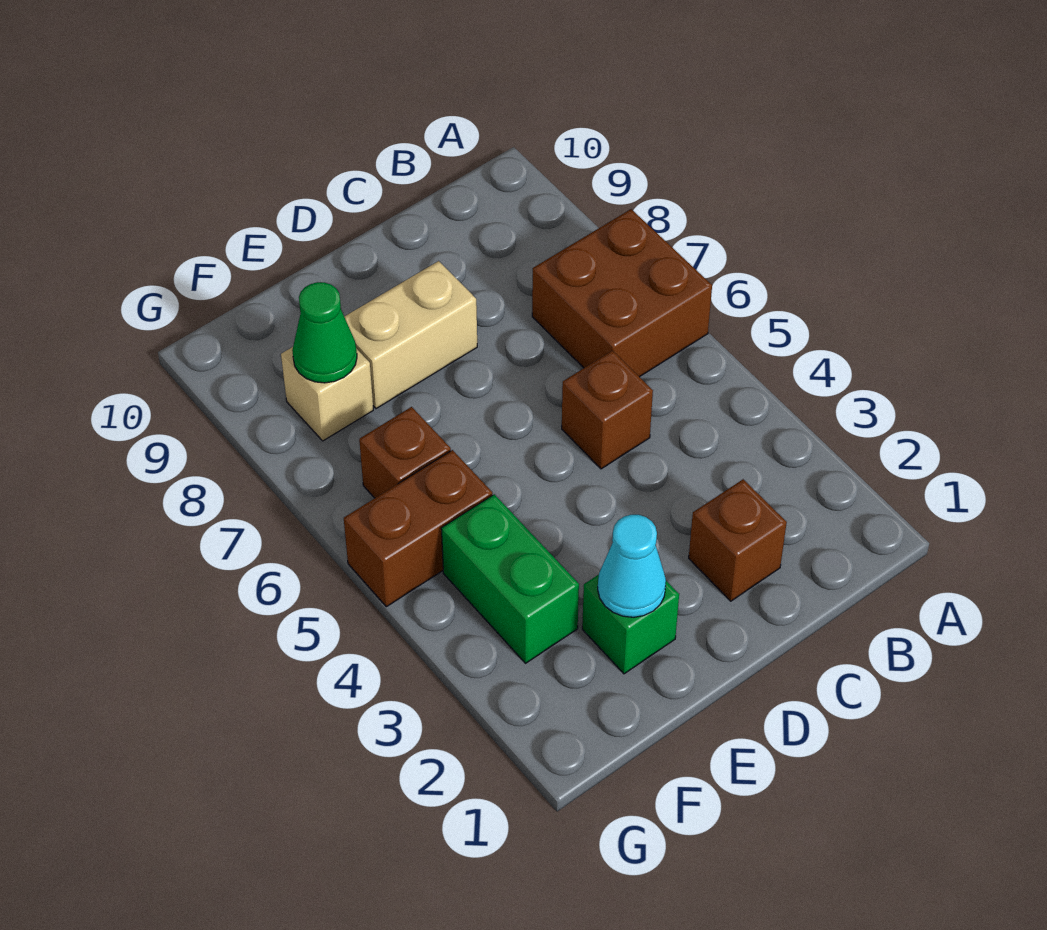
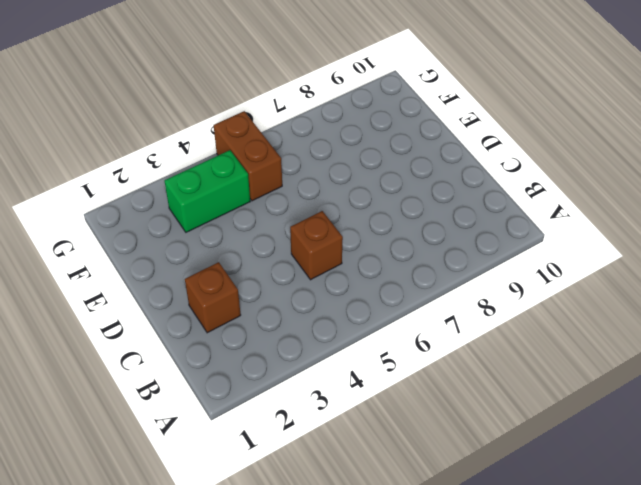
none -> brown 2x2 brick [532,209,712,377]
none -> tan 1x2 brick [344,261,477,409]

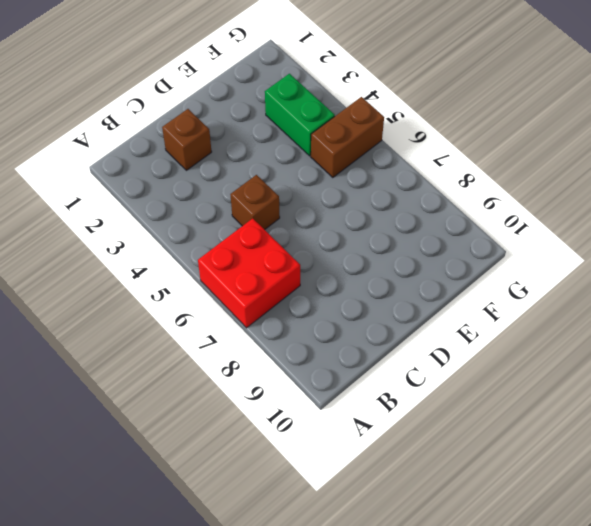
red 2x2 brick [198,218,300,328] -> brown 2x2 brick [532,209,712,377]
none -> tan 1x2 brick [344,261,477,409]
none -> green 1x1 brick [582,575,679,674]

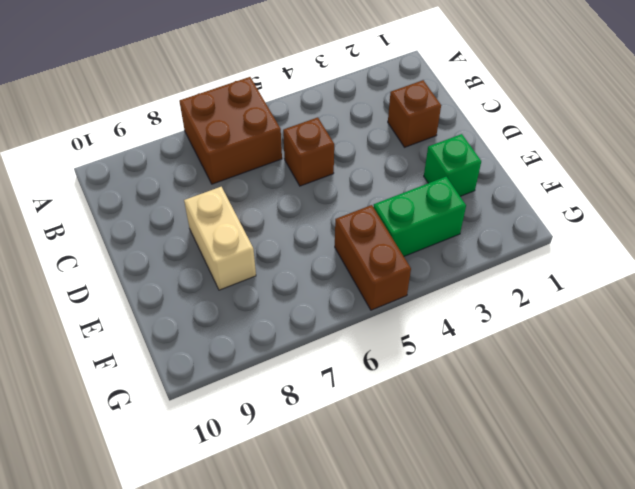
none -> brown 1x1 brick [359,407,451,498]
none -> tan 1x1 brick [281,347,373,441]

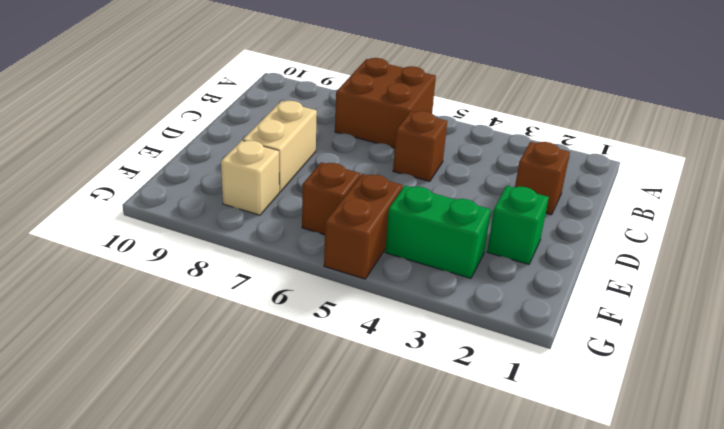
none -> cyan 1x1 cone [598,515,666,617]
none -> green 1x1 cone [292,282,357,383]

